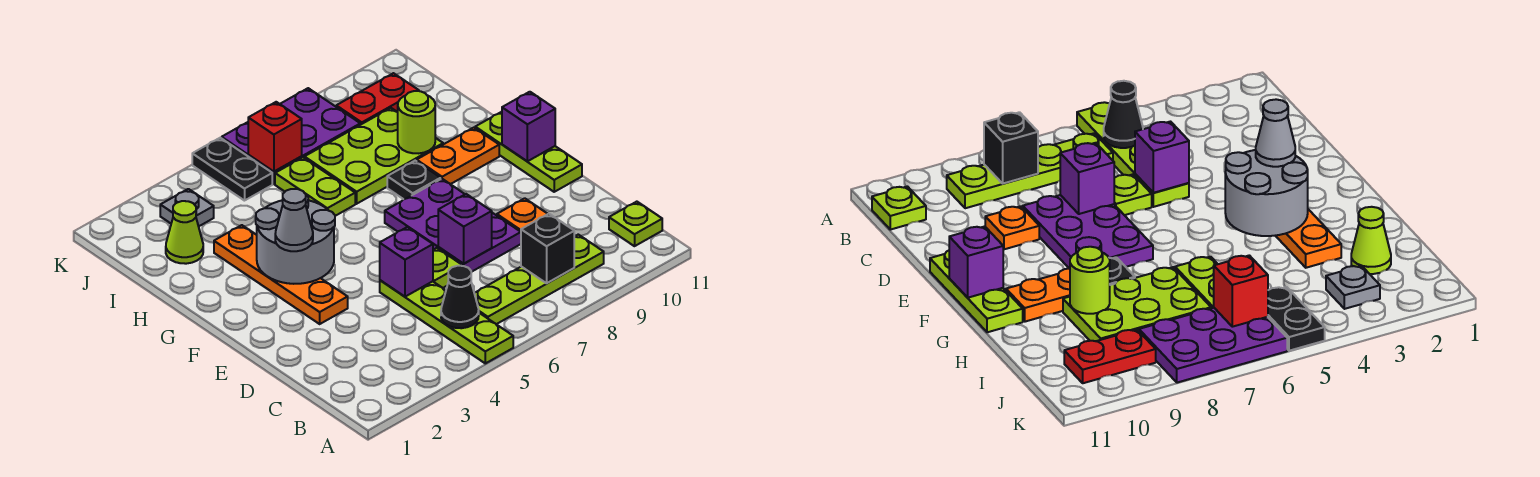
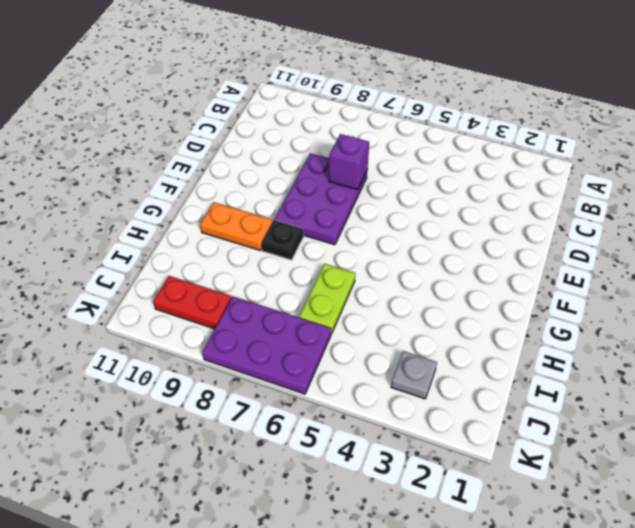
none -> lime 1x4 plate [380,280,513,363]
none -> lime 1x4 plate [474,235,604,324]
none -> lime 1x1 plate [609,202,662,246]

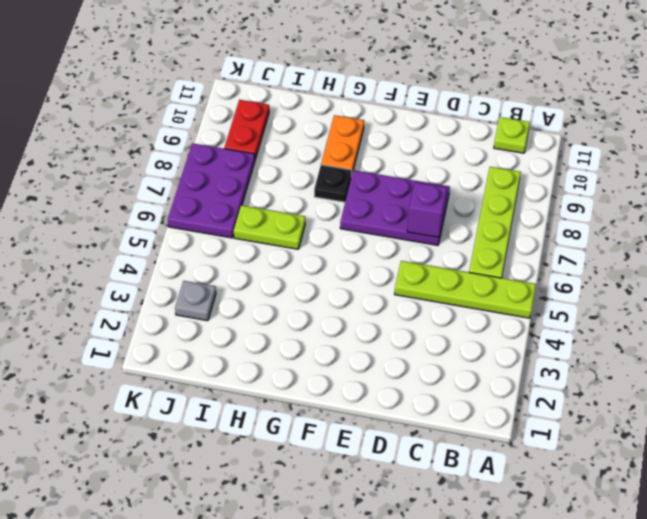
none -> lime 1x1 plate [433,248,462,288]
none -> orange 1x1 plate [497,198,547,232]
none -> orange 1x4 plate [214,225,348,324]

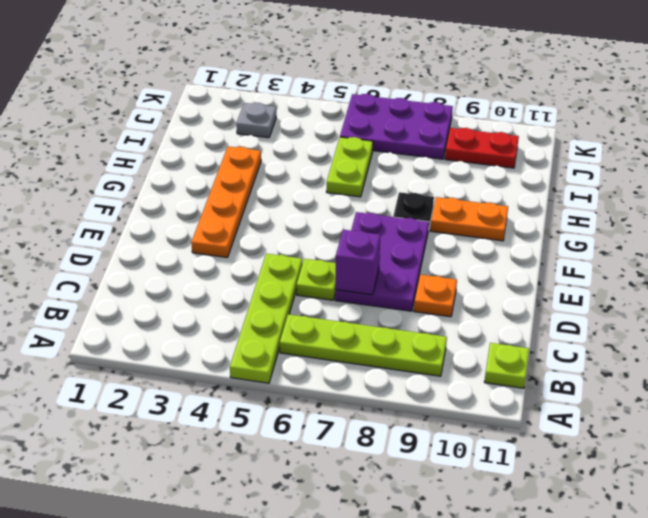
none -> lime 1x3 plate [475,112,582,192]
none -> lime 2x3 plate [304,108,443,204]
none -> lime 1x1 cone [166,201,203,264]

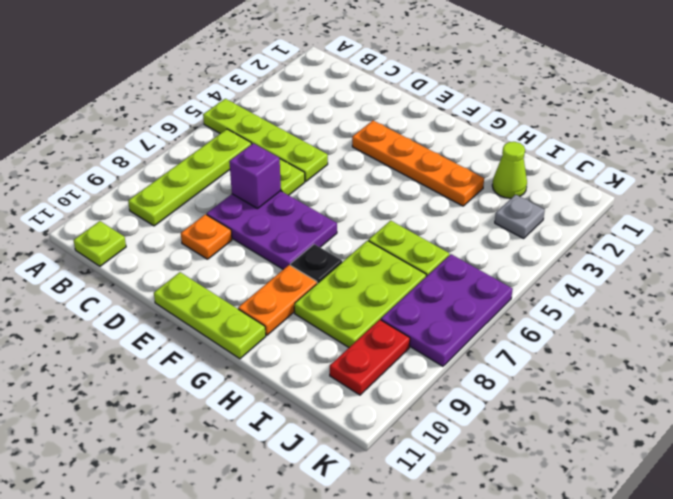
none -> black 1x2 plate [192,138,272,201]
none -> black 1x1 cone [441,266,479,328]
none -> black 1x1 brick [521,214,574,283]

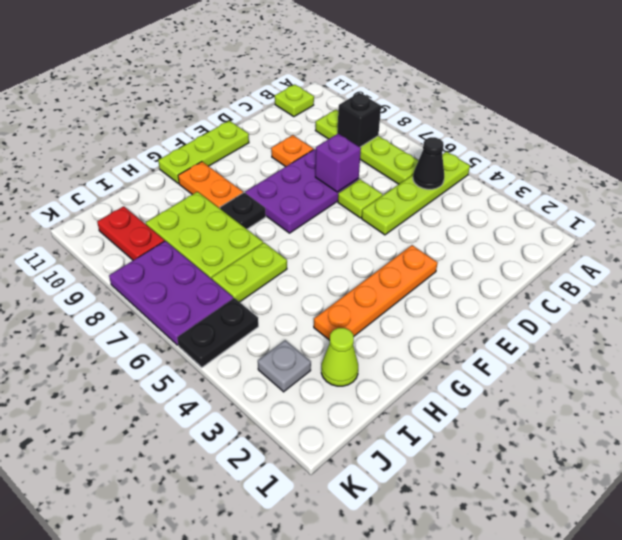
none -> purple 1x1 brick [380,227,433,297]
none -> grey 2x2 round brick [256,195,335,284]
none -> purple 1x1 brick [502,92,555,161]

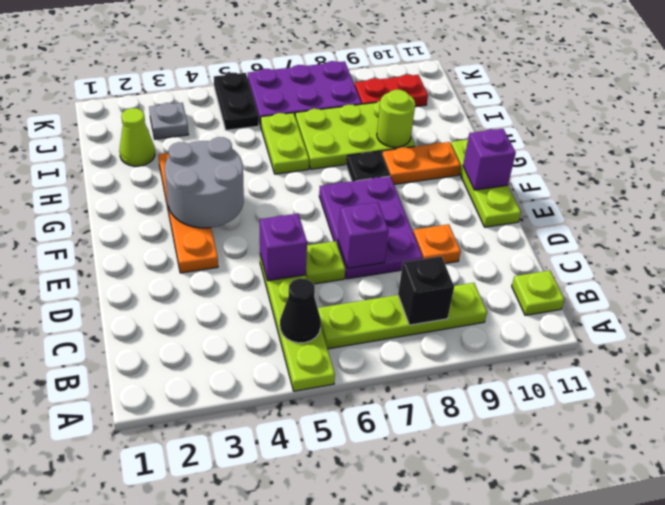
none -> red 1x1 brick [248,102,302,172]
none -> grey 1x1 cone [275,189,313,251]

